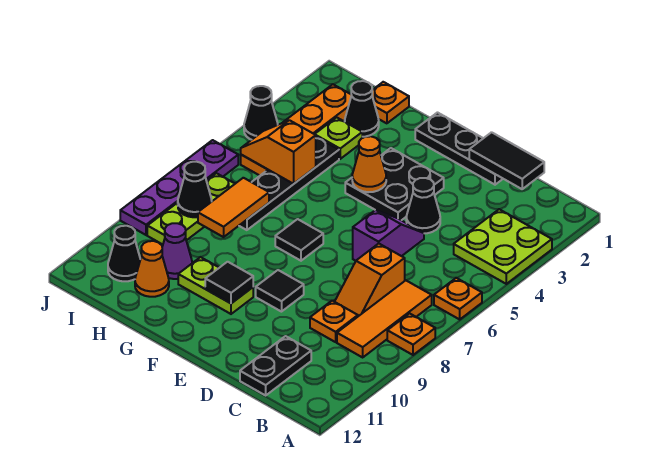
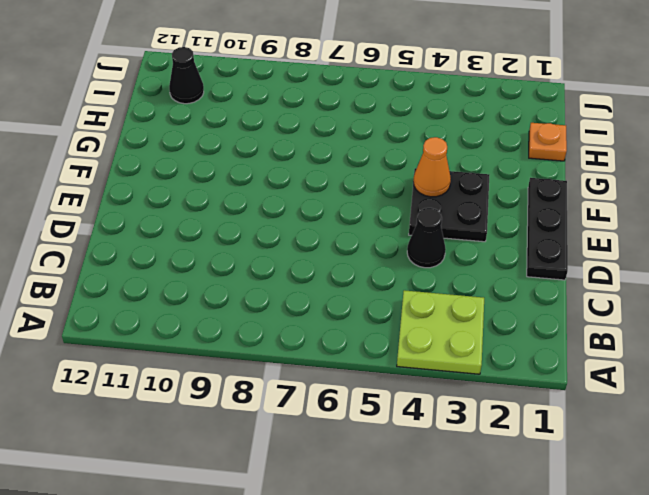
none -> orange 1x1 plate [434,278,482,319]
none -> orange 1x1 plate [387,313,435,355]
none -> orange 1x3 tile [337,280,432,357]
none -> orange 1x2 slope [335,244,405,316]

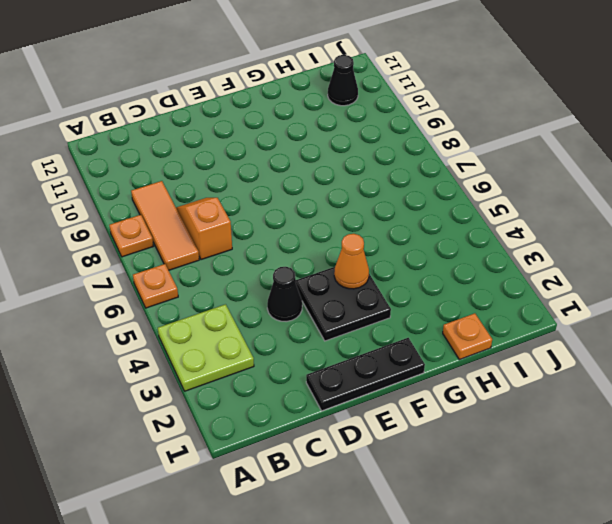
none -> orange 1x1 plate [310,301,358,342]
none -> black 1x2 plate [240,336,311,395]
none -> purple 1x2 slope [353,210,424,261]
none -> black 1x1 tile [256,270,304,312]

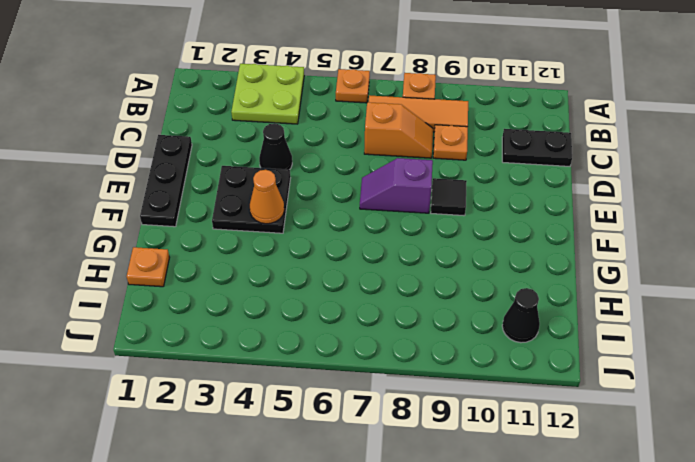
purple 1x2 slope [360,158,433,213] -> purple 1x2 slope moved to [353,210,424,261]
none -> black 1x1 tile [275,219,323,261]
none -> lime 1x2 plate [178,257,253,314]
none -> black 1x1 cone [345,81,379,137]
none -> lime 1x1 plate [315,117,362,159]

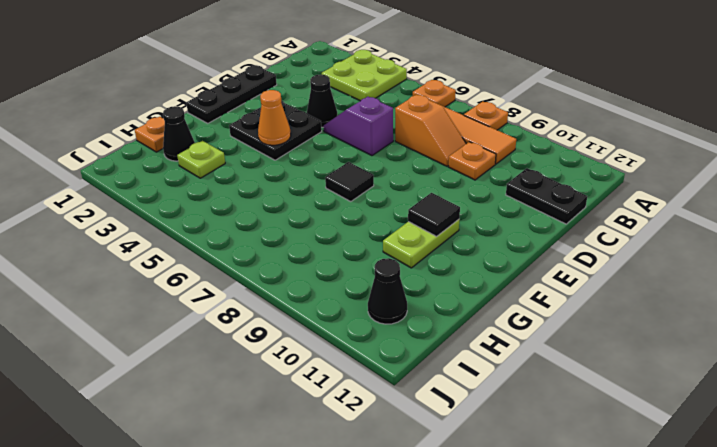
none -> black 1x1 tile [256,270,304,312]
none -> black 1x4 plate [239,137,339,230]
none -> purple 1x1 cone [162,223,192,279]
none -> orange 1x1 cone [135,241,169,297]

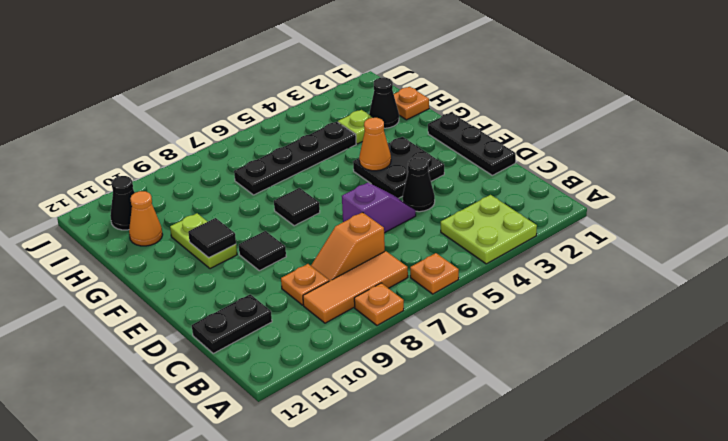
none -> purple 1x1 cone [162,223,192,279]
none -> orange 1x4 plate [241,84,352,175]
none -> lime 1x3 plate [147,173,235,244]
none -> black 1x1 cone [244,86,278,140]

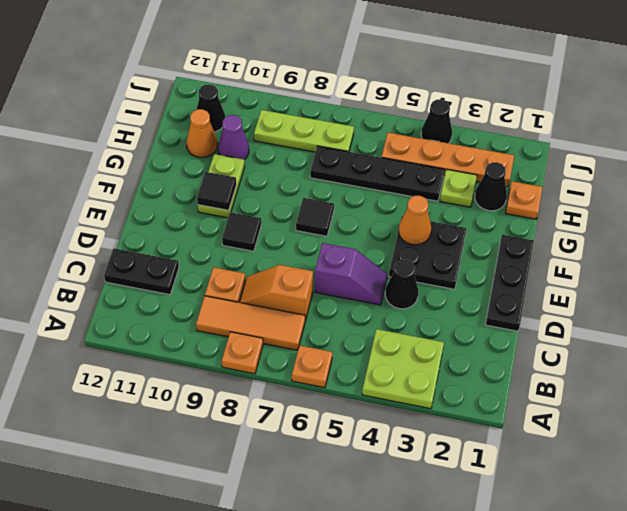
none -> purple 1x4 plate [120,140,238,235]
none -> black 1x2 tile [469,132,544,189]
none -> orange 1x2 slope [241,120,316,184]
none -> orange 1x2 tile [198,178,269,237]

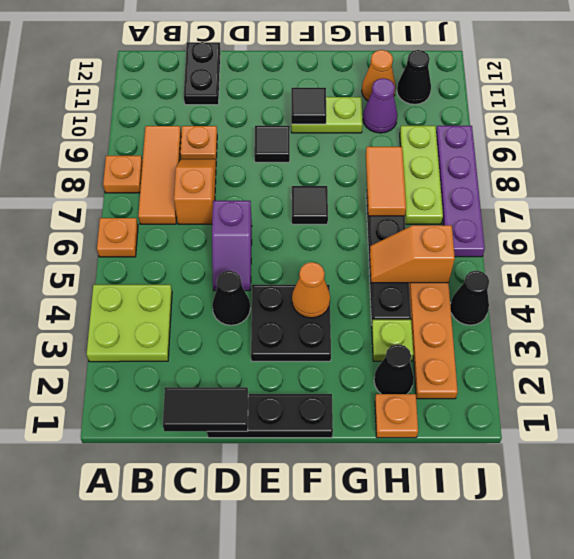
orange 1x2 slope [370,225,455,283] -> orange 1x2 slope turned to [241,120,316,184]
none -> black 1x1 cone [178,162,212,217]

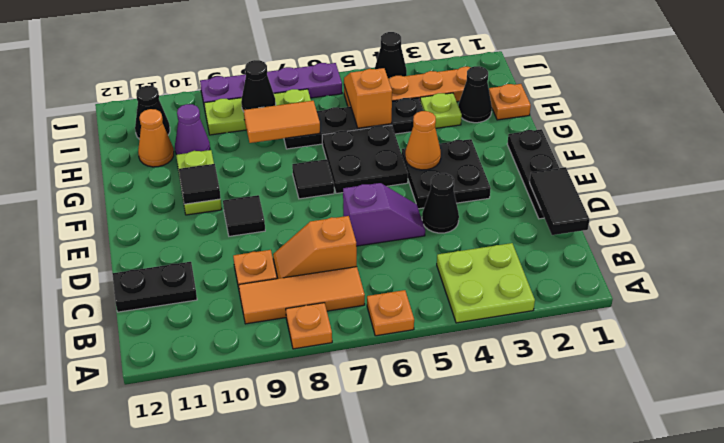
black 2x2 plate [322,125,408,193] -> none

